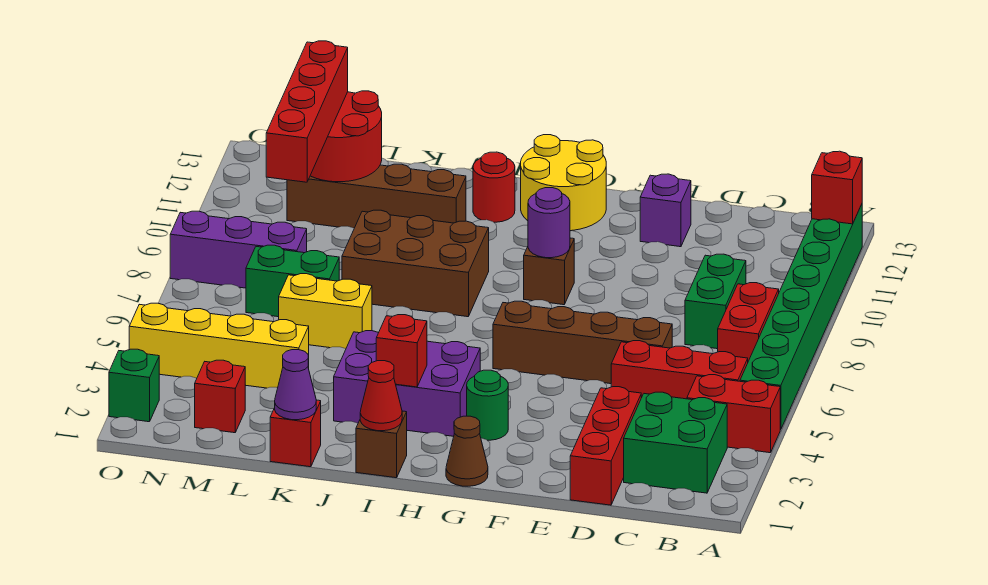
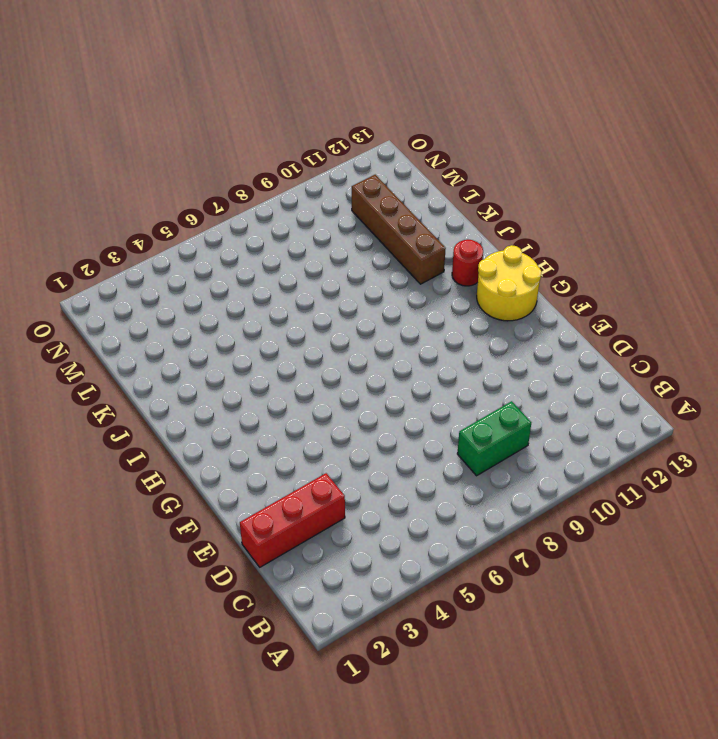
none -> red 1x2 brick [687,375,780,453]
none -> green 1x8 brick [740,204,862,430]
none -> green 2x2 brick [624,392,727,493]
none -> red 1x3 brick [611,341,748,399]

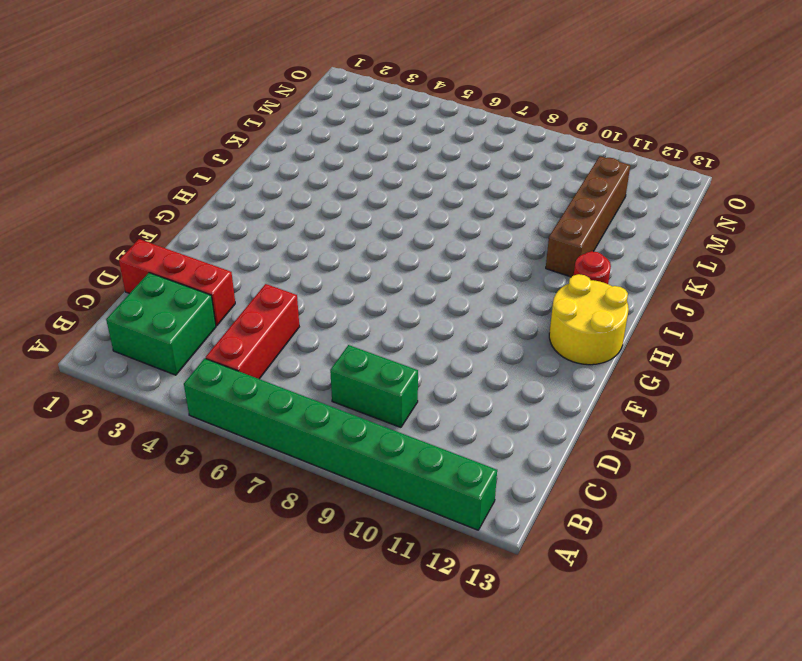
none -> red 1x2 brick [687,375,780,453]
none -> red 1x2 brick [718,283,779,361]
none -> brown 1x4 brick [493,301,672,384]
none -> purple 1x1 brick [640,174,691,247]

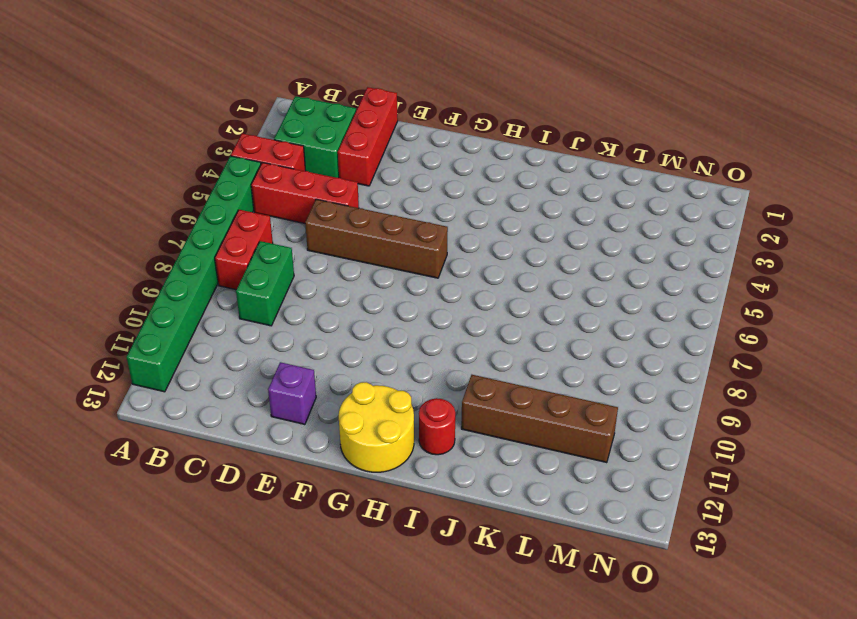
none -> brown 1x1 cone [446,416,488,486]
none -> green 1x1 round brick [467,370,508,440]
none -> brown 1x1 brick [524,238,574,305]
none -> purple 2x3 brick [334,331,480,436]

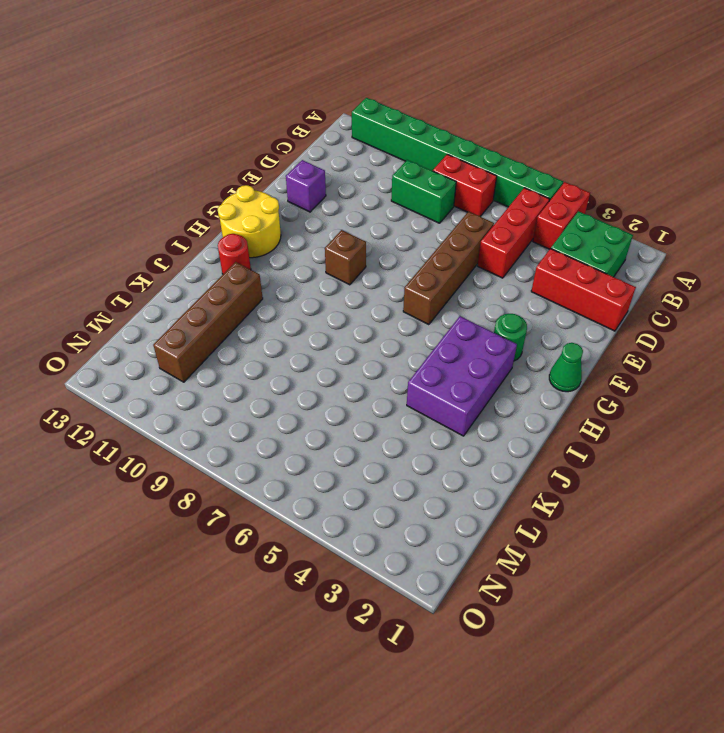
green 1x1 cone [549,343,583,392] -> brown 1x1 cone [446,416,488,486]
none -> brown 1x1 brick [356,411,407,478]
none -> brown 2x3 brick [342,210,489,317]
none -> red 1x1 brick [270,400,321,467]
none -> yellow 1x2 brick [279,274,372,349]

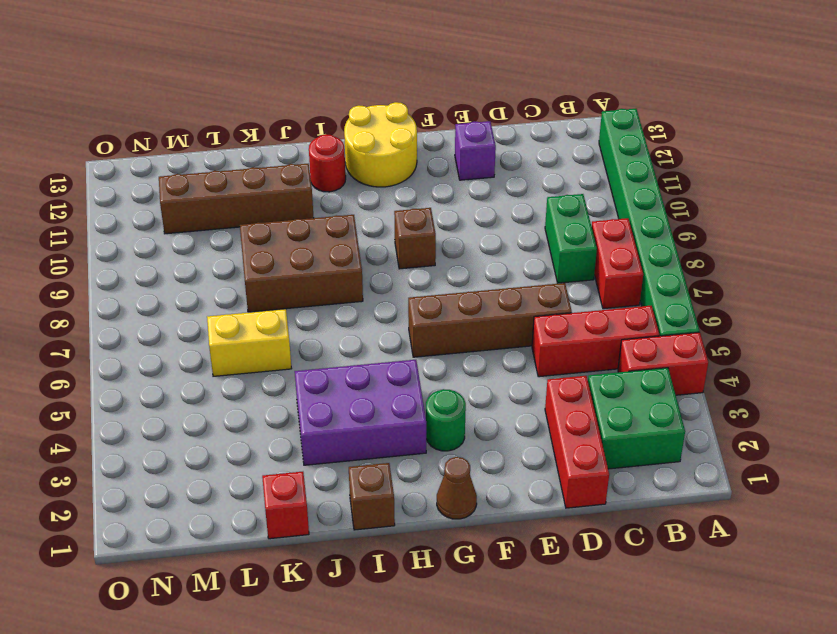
none -> yellow 1x4 brick [129,303,309,388]
none -> green 1x2 brick [246,245,339,317]
none -> red 1x1 brick [195,360,245,433]
none -> purple 1x3 brick [170,211,307,288]

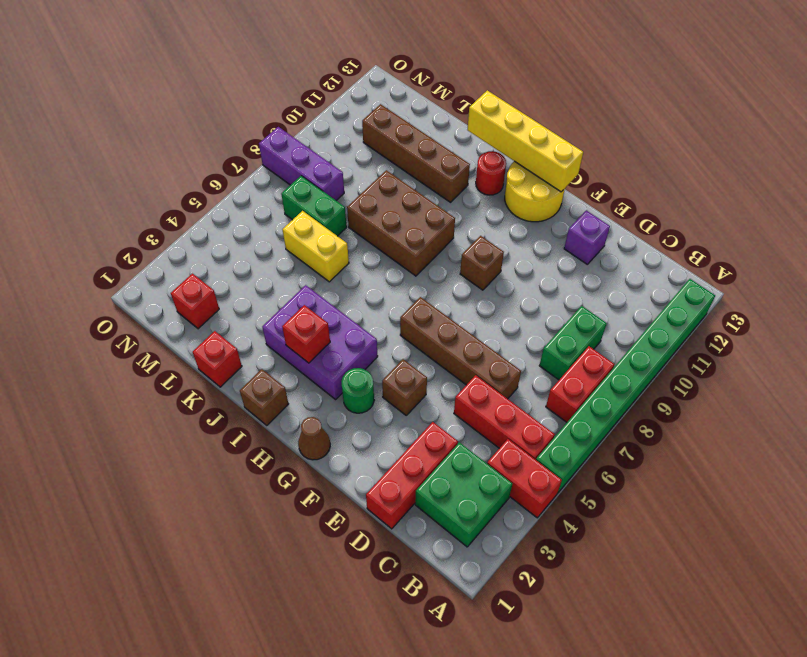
brown 1x1 brick [382,359,427,415] -> none
yellow 1x4 brick [467,90,583,192] -> yellow 1x4 brick moved to [129,303,309,388]
none -> green 1x1 brick [109,349,159,422]
none -> red 1x1 brick [812,151,862,224]
none -> purple 1x1 round brick [528,188,570,258]
none -> red 1x1 cone [360,361,402,431]

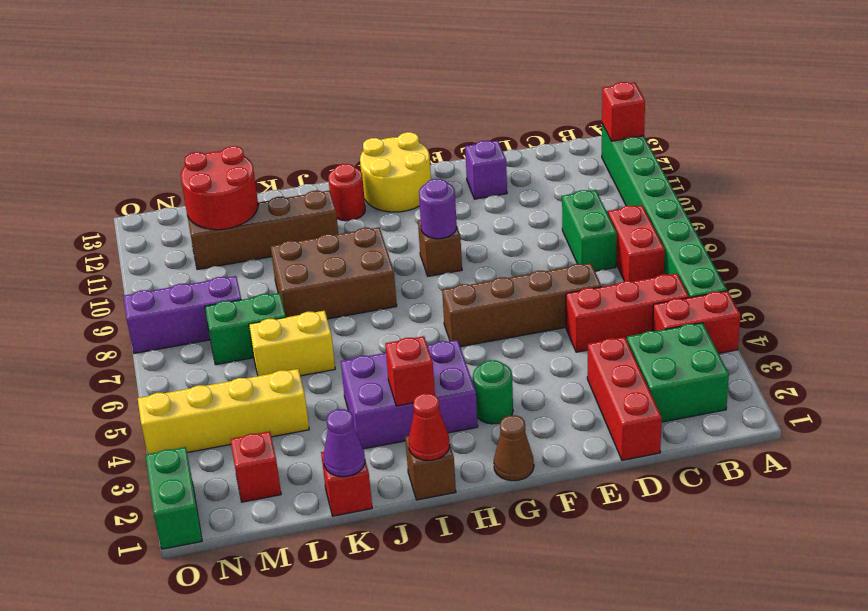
green 1x2 brick [146,447,202,549] -> green 1x1 brick [109,349,159,422]
none -> red 1x4 brick [266,41,348,182]

